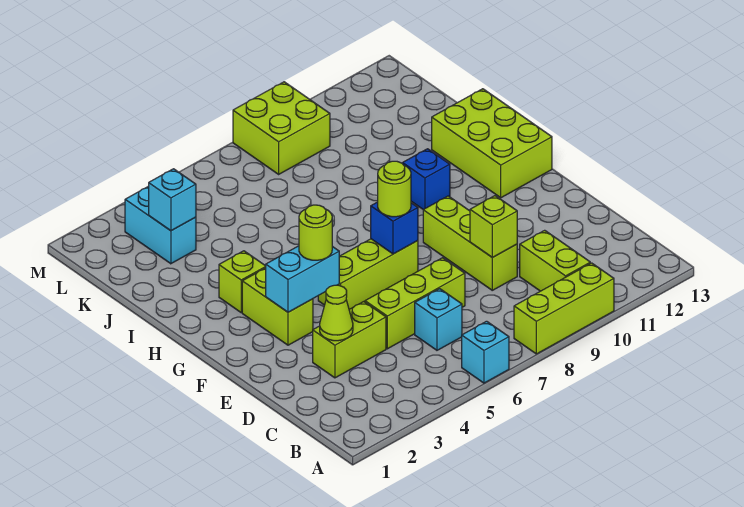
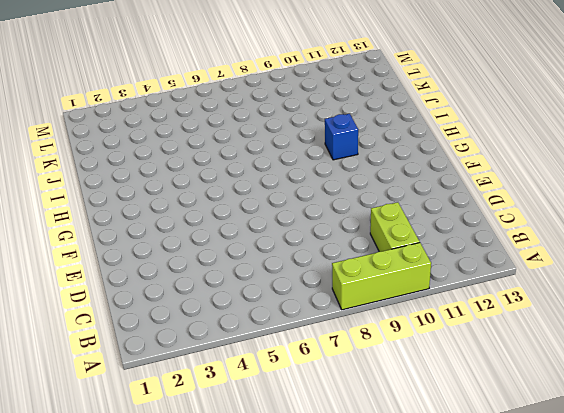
none -> cyan 1x1 brick [462,321,509,383]
none -> cyan 1x1 brick [415,289,462,350]
none -> lime 1x2 brick [313,302,386,378]

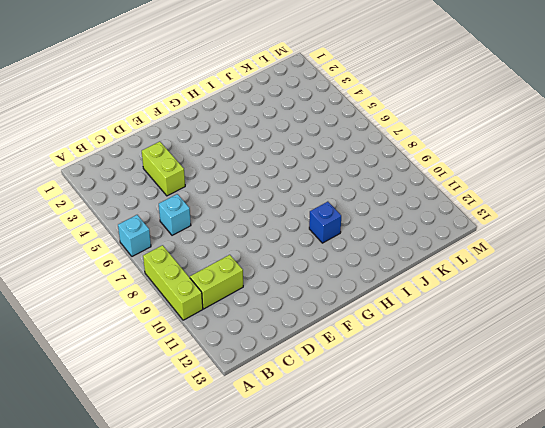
none -> lime 1x3 brick [365,258,465,349]
none -> lime 1x3 brick [423,196,517,290]
none -> lime 1x2 brick [242,268,313,345]

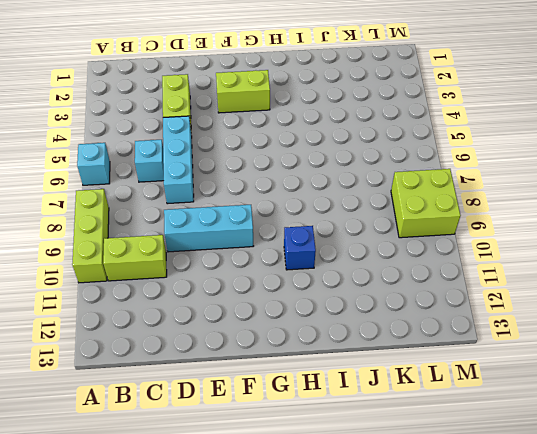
cyan 1x3 brick [163,116,194,204] -> lime 1x3 brick [365,258,465,349]
cyan 1x3 brick [164,205,253,252] -> lime 1x3 brick [423,196,517,290]
none -> lime 1x3 brick [318,239,418,309]
none -> lime 2x3 brick [432,89,552,198]
none -> lime 1x1 brick [219,251,266,312]

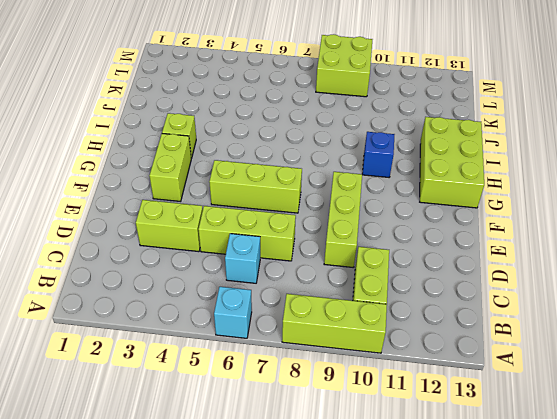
none -> cyan 1x2 brick [125,186,196,264]
none -> lime 1x1 cone [320,285,353,341]
none -> lime 1x1 brick [470,196,517,258]

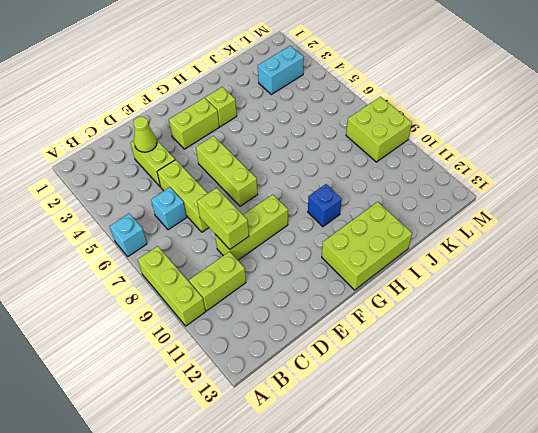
lime 1x2 brick [197,188,249,249] -> lime 1x1 brick [470,196,517,258]
none -> cyan 1x2 brick [266,246,339,312]
none -> blue 1x1 brick [371,202,418,254]
none -> cyan 1x1 brick [149,169,196,231]

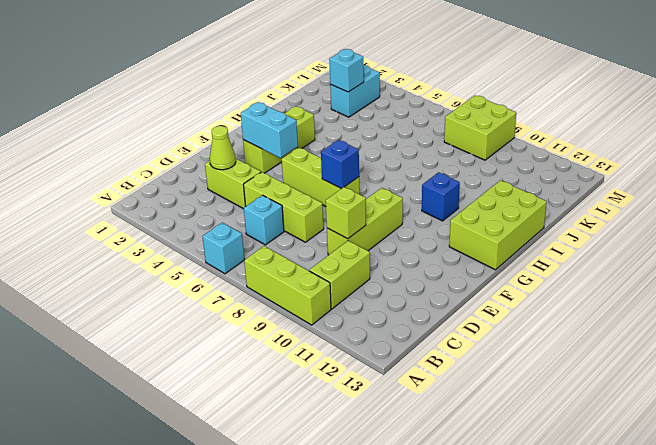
none -> lime 1x1 round brick [299,205,332,260]
none -> lime 1x1 round brick [378,161,411,217]

